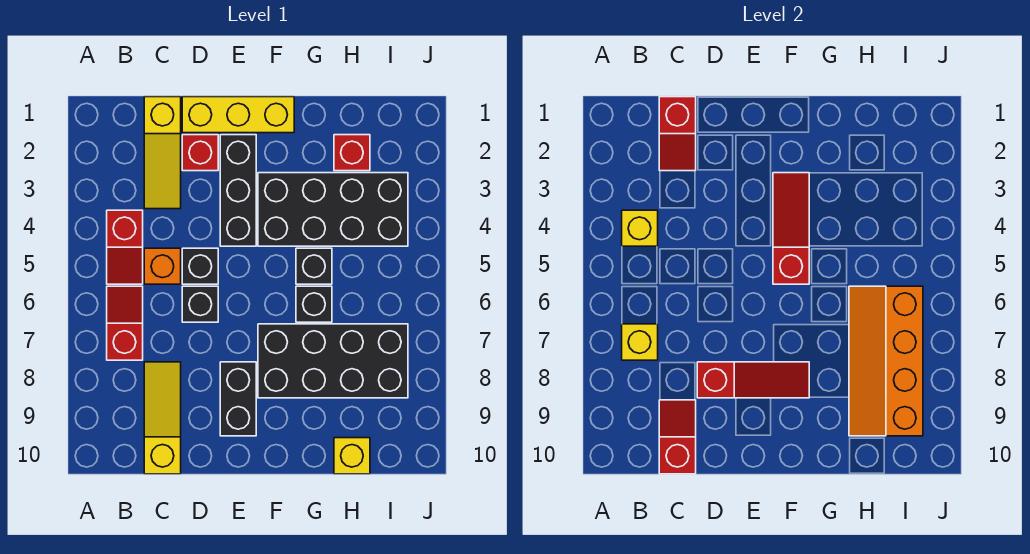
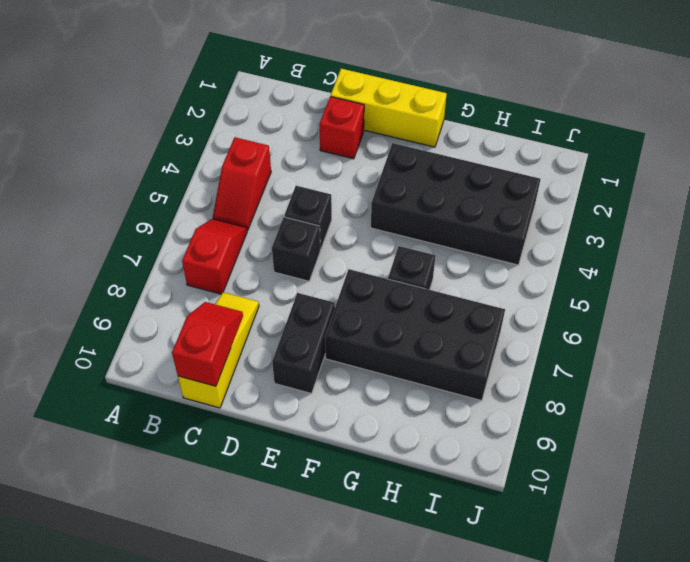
none -> yellow 1x3 slope [144,97,181,209]
none -> orange 1x1 brick [144,248,181,284]
none -> black 1x3 brick [220,135,256,246]

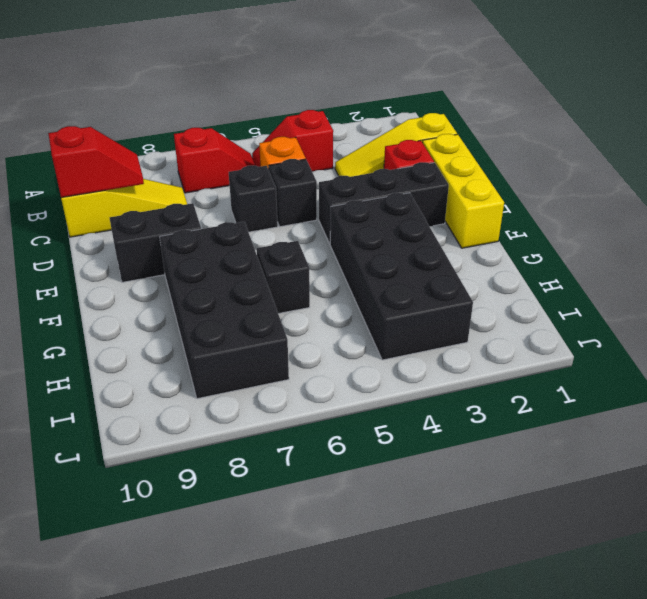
none -> black 1x1 brick [296,248,332,284]
none -> red 1x1 brick [334,135,370,171]
none -> yellow 1x1 brick [334,438,370,474]

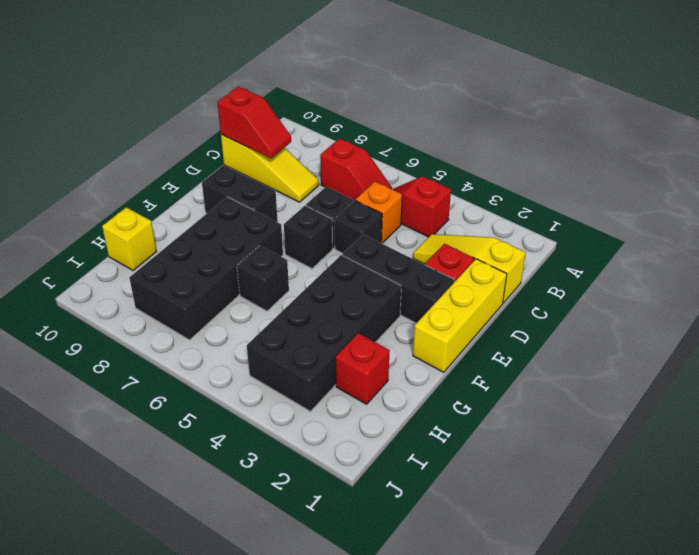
black 1x1 brick [284,206,333,269] -> black 1x1 brick moved to [296,248,332,284]
none -> yellow 1x1 brick [622,210,658,246]
none -> yellow 1x1 brick [622,324,658,360]
none -> red 1x2 slope [659,97,696,171]

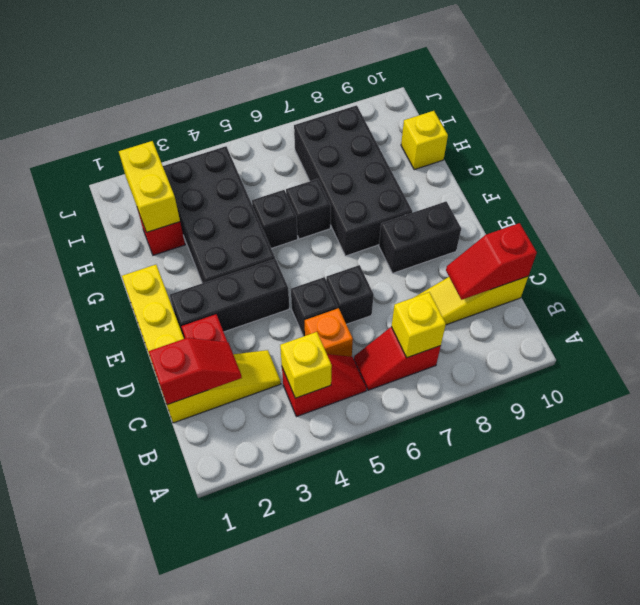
yellow 1x2 brick [119,141,180,232] -> none
none -> red 1x3 slope [697,362,809,398]
none -> red 1x3 slope [773,173,809,284]
none -> orange 2x4 slope [849,286,923,436]

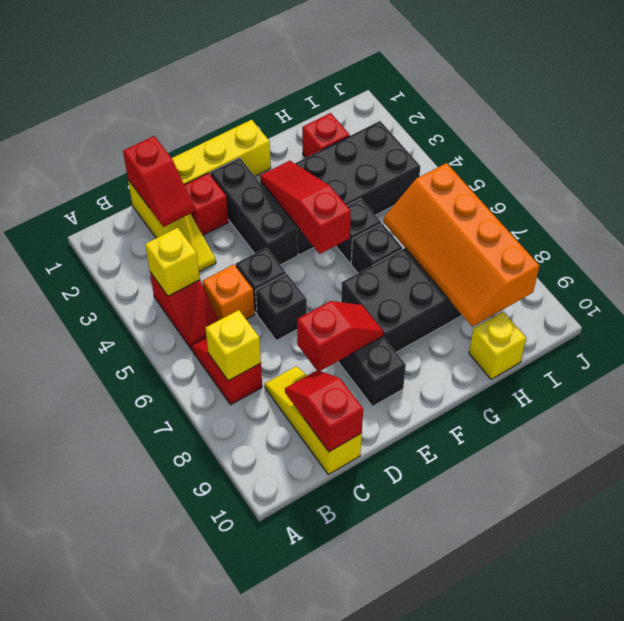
red 1x2 slope [297,301,383,371] -> red 1x3 slope [697,362,809,398]

